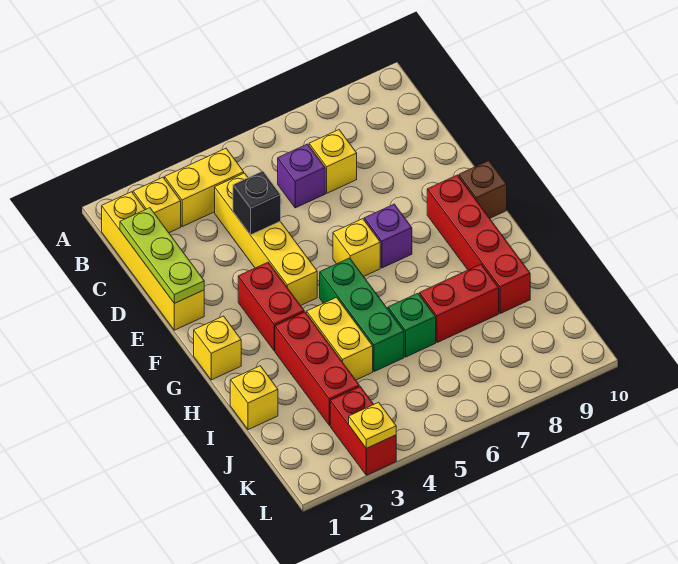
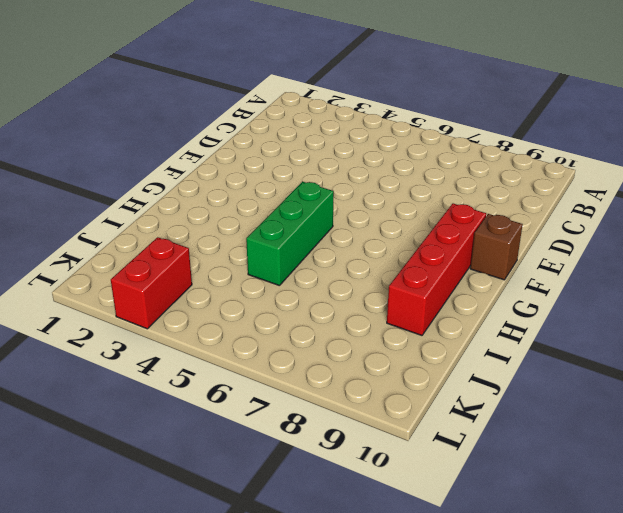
none -> yellow 1x4 brick [102,192,204,330]
none -> yellow 1x1 brick [133,177,181,233]
none -> yellow 1x2 brick [165,148,244,227]

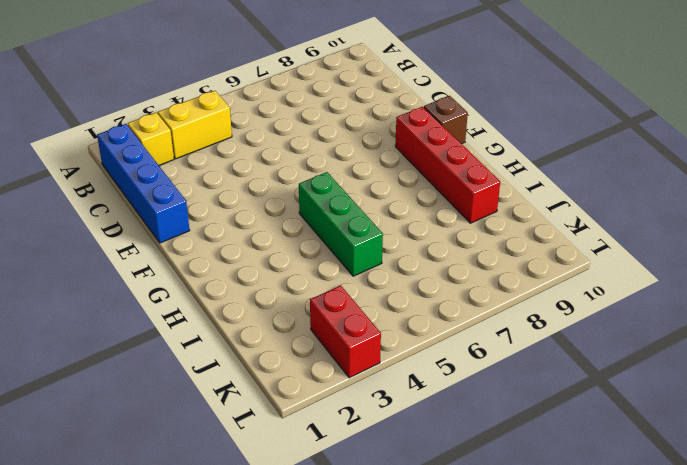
blue 1x4 brick [97,124,190,243] -> yellow 1x4 brick [102,192,204,330]
none -> yellow 1x4 brick [215,173,317,306]
none -> purple 1x1 brick [278,144,325,208]
none -> yellow 1x1 brick [309,130,357,193]

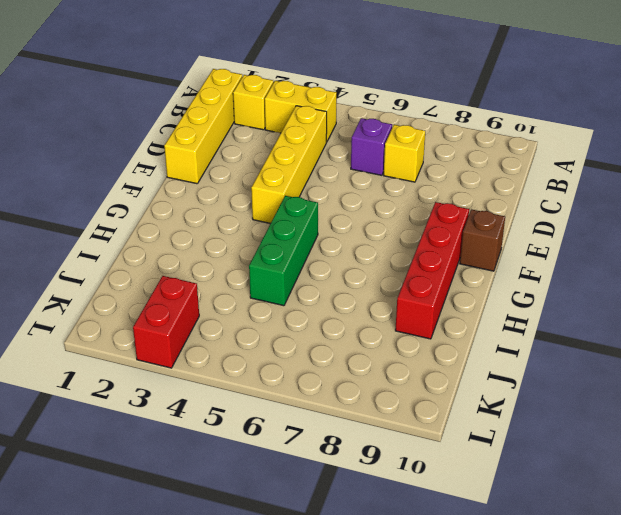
none -> red 1x2 brick [238,262,304,351]
none -> yellow 1x1 brick [333,219,380,276]
none -> purple 1x1 brick [364,204,412,268]

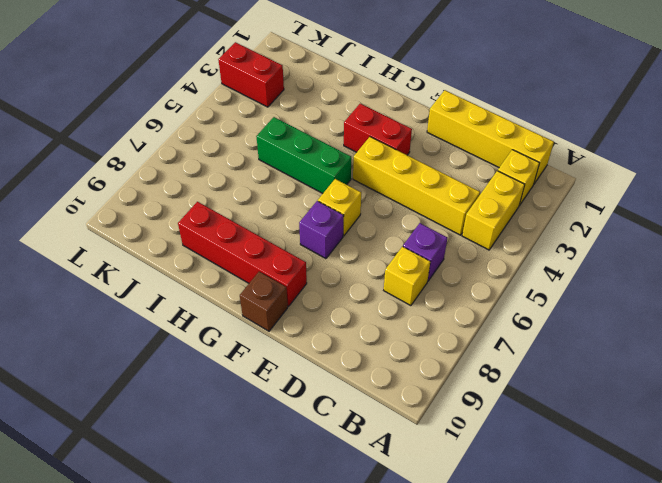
none -> yellow 1x1 brick [194,316,241,380]
none -> red 1x3 brick [275,312,359,426]
none -> yellow 1x2 brick [307,298,373,380]

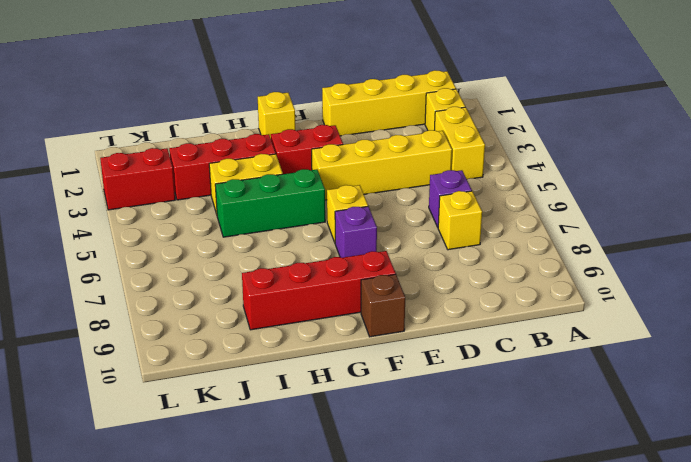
none -> yellow 1x1 brick [230,366,278,430]
none -> green 1x1 brick [388,293,436,357]
none -> red 1x2 brick [420,264,499,343]

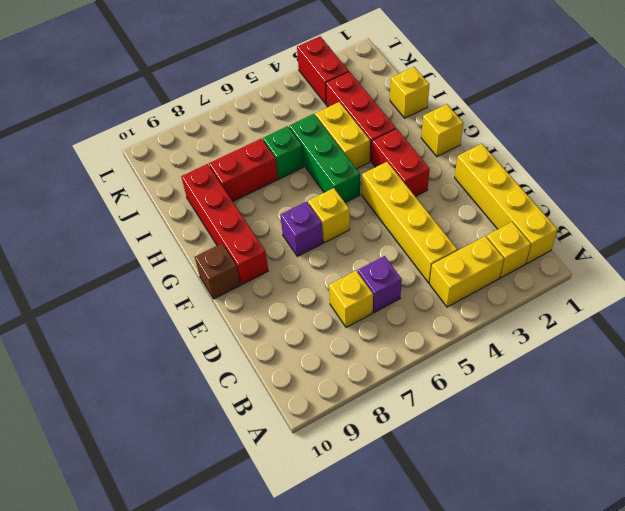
none -> lime 1x3 plate [120,208,204,303]
none -> black 1x1 brick [233,171,281,235]
none -> yellow 1x1 plate [349,402,396,448]

